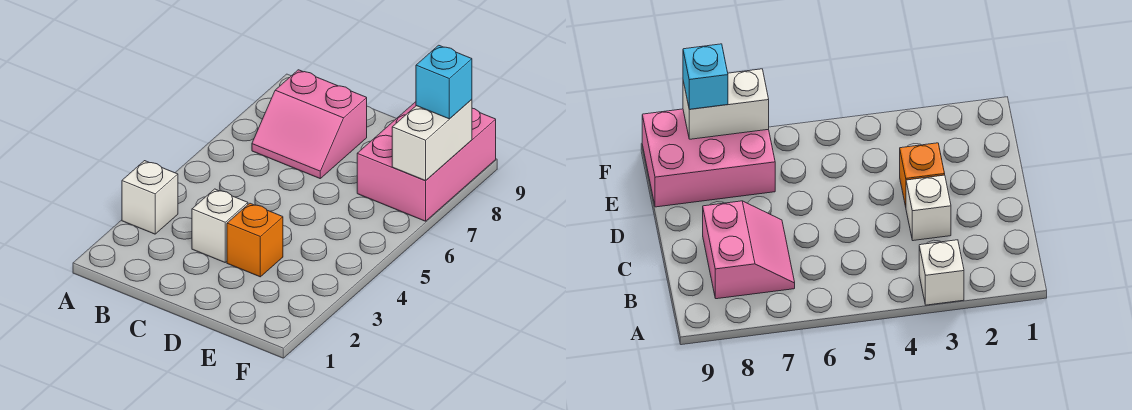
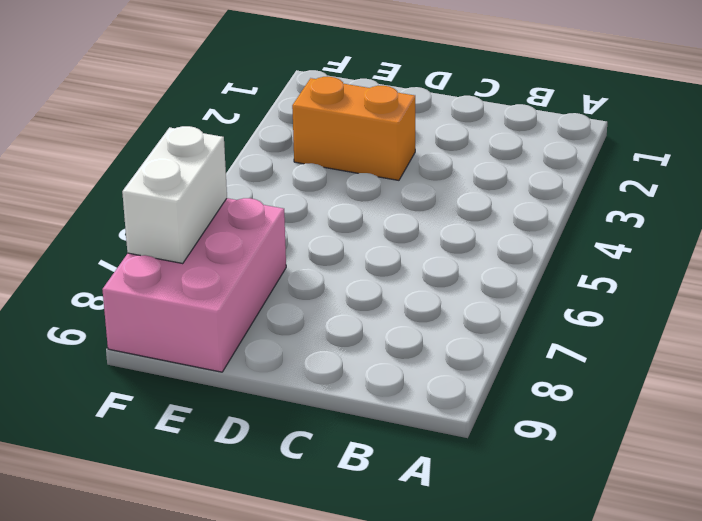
orange 1x2 brick [292,77,415,180] -> orange 1x1 brick [227,203,283,277]
none -> white 1x1 brick [122,161,178,234]
none -> pink 2x2 slope [252,70,367,178]

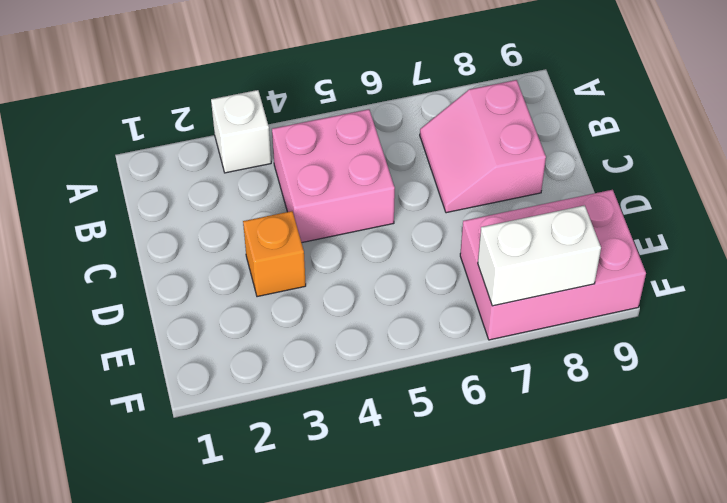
pink 2x2 brick [272,109,395,243] -> none
none -> white 1x1 brick [192,189,248,262]
none -> cyan 1x1 brick [416,45,472,119]

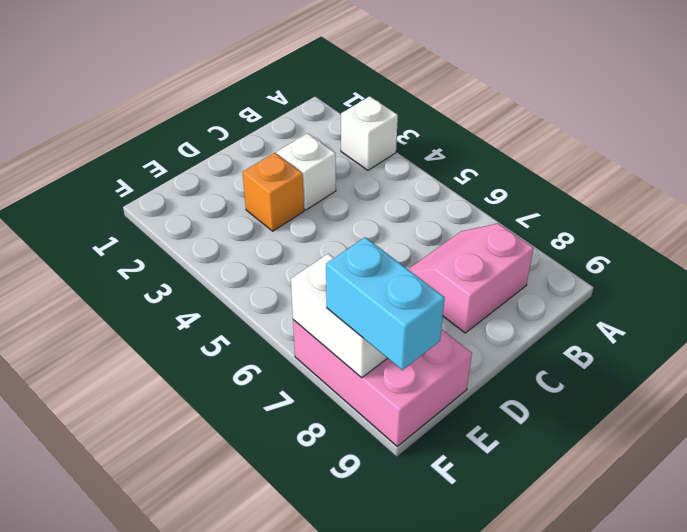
cyan 1x2 brick [326,237,445,370] -> cyan 1x1 brick [416,45,472,119]

